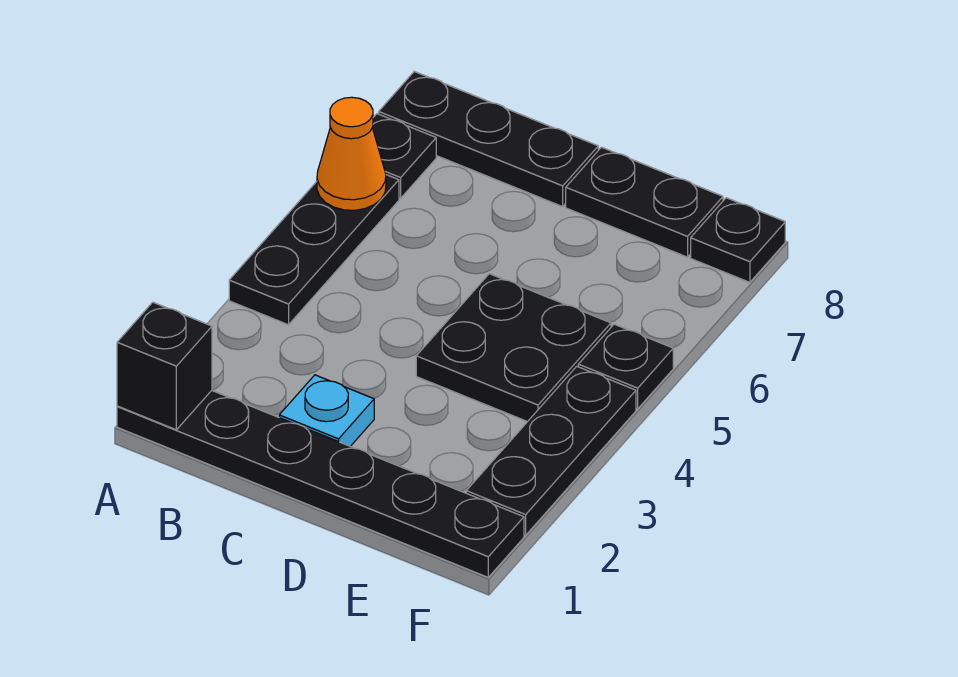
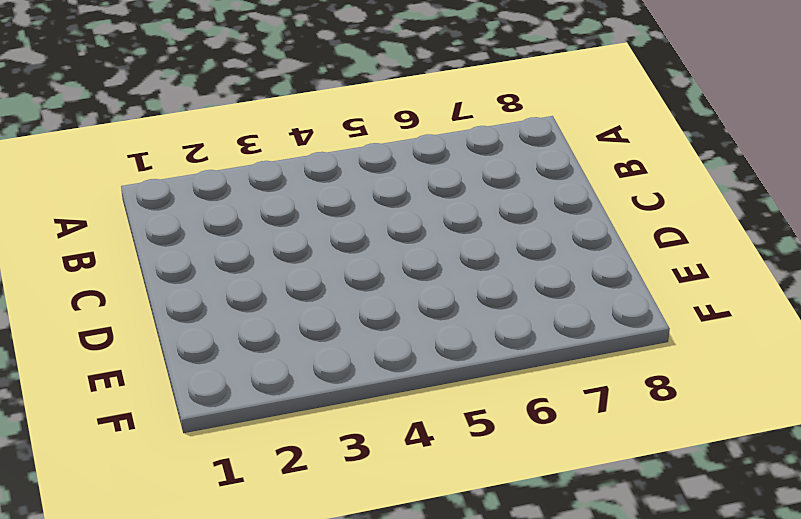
none -> black 1x6 plate [117,390,524,577]
none -> black 1x3 plate [229,175,399,325]
none -> black 1x1 plate [372,114,436,198]

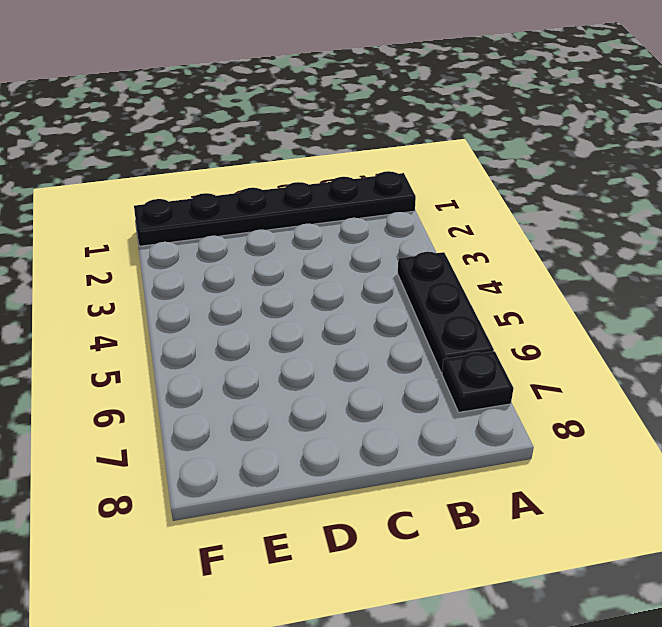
none -> black 1x3 plate [379,71,598,207]
none -> cyan 1x1 plate [279,375,374,446]
none -> black 2x2 plate [416,274,611,422]

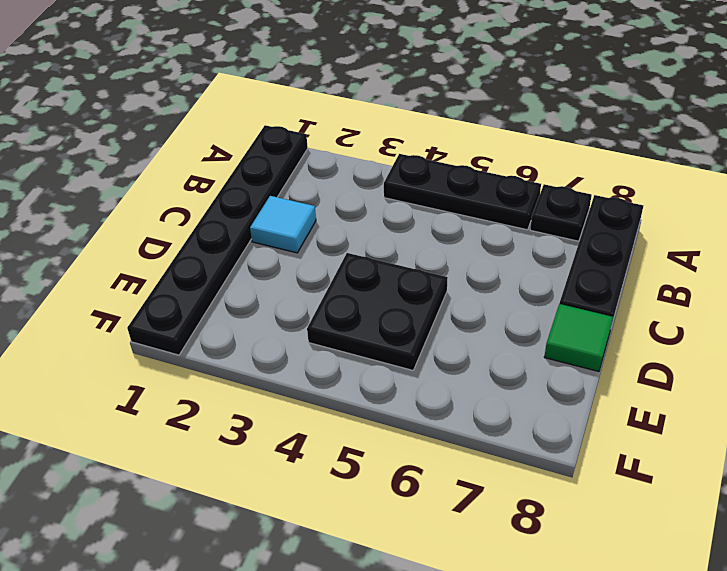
cyan 1x1 tile [250,196,316,253] -> cyan 1x1 plate [279,375,374,446]
green 1x1 tile [544,304,613,371] -> black 1x2 plate [566,147,723,257]
none -> black 1x3 plate [466,366,636,535]
none -> black 1x1 plate [578,324,673,409]
none -> black 1x1 plate [691,198,785,282]

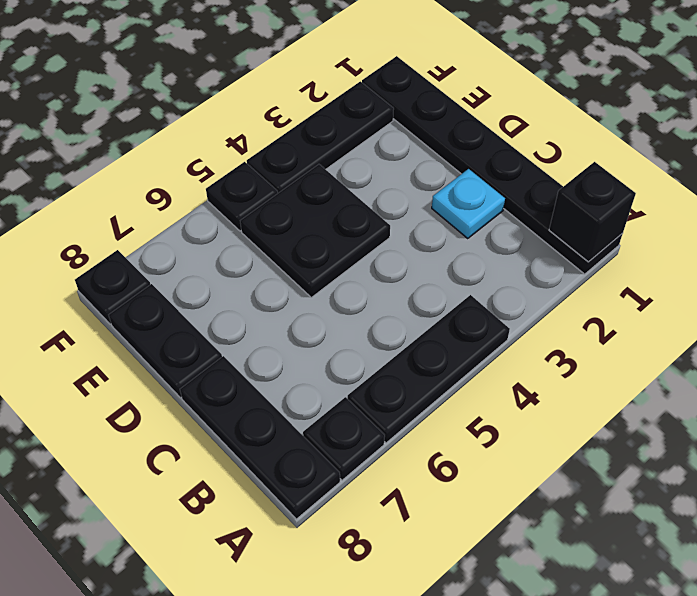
none -> orange 1x1 cone [317,97,386,210]

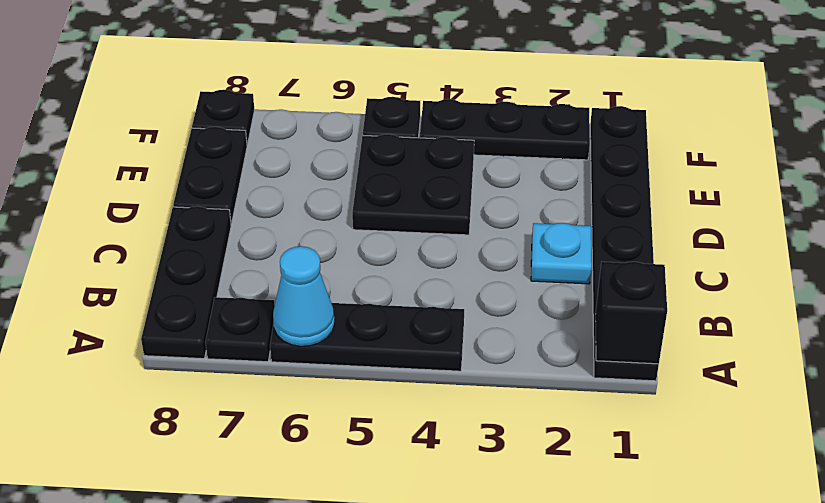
cyan 1x1 cone [273,246,335,346] -> orange 1x1 cone [317,97,386,210]

